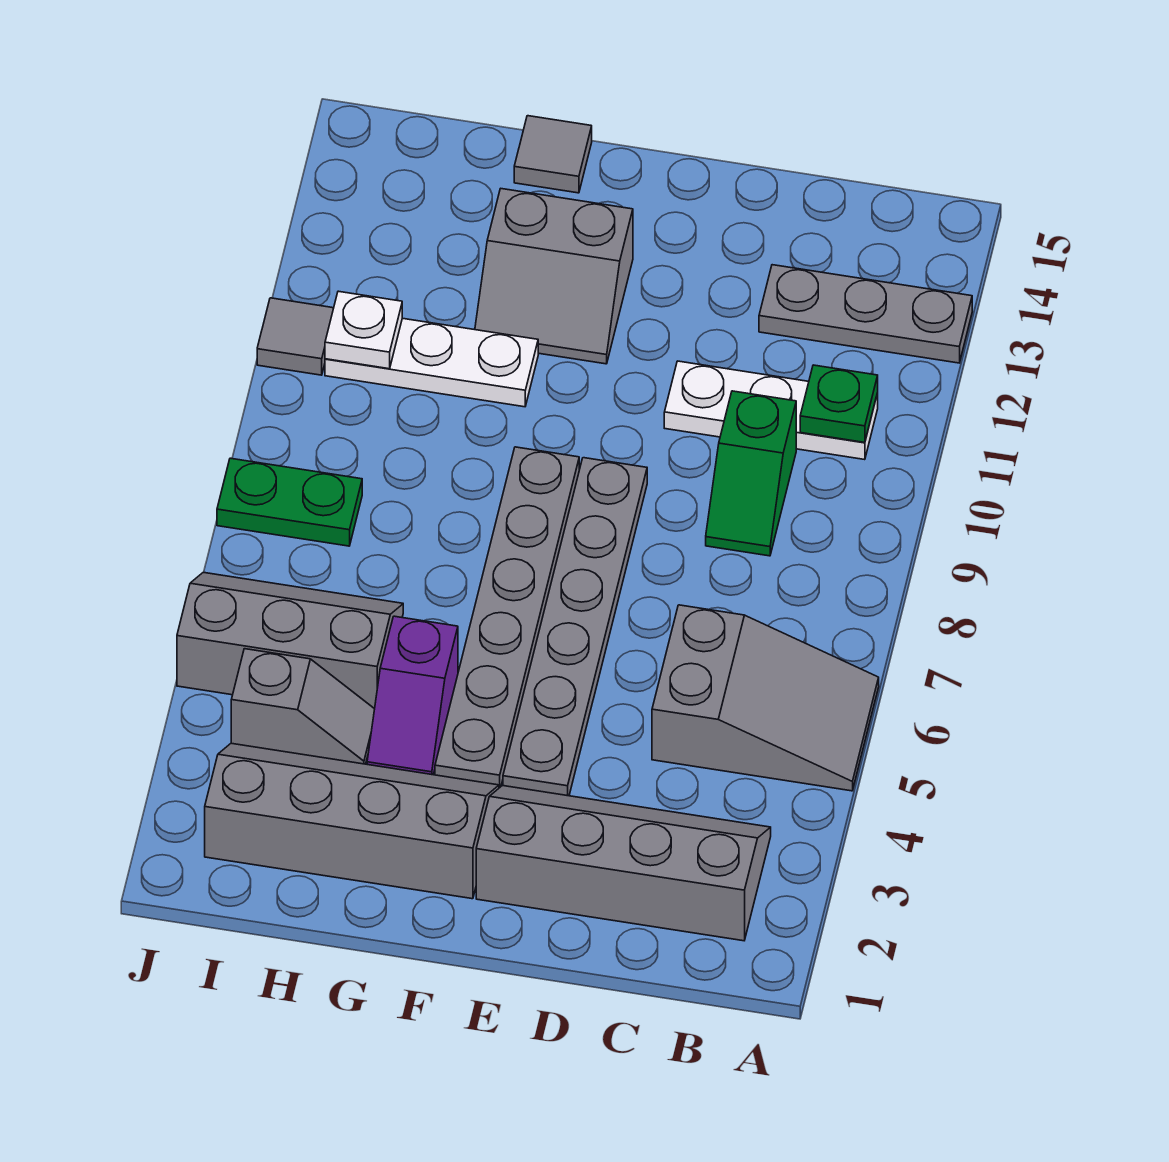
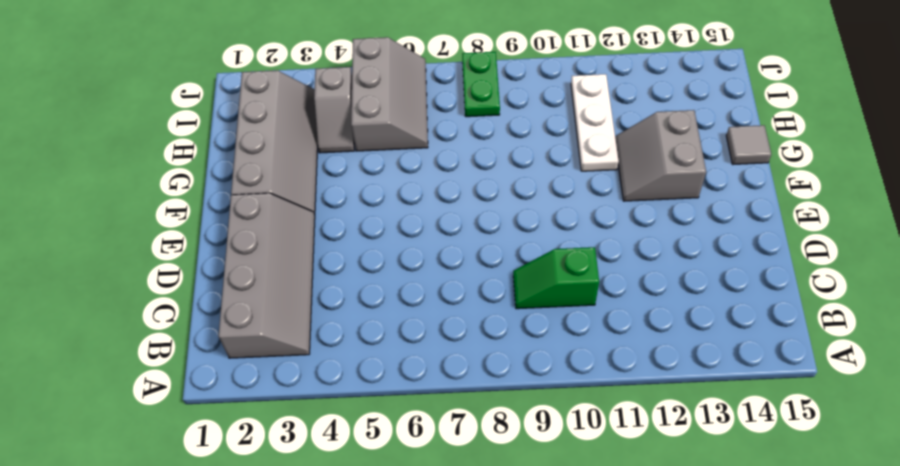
none -> grey 2x3 slope [652,605,879,791]
none -> grey 1x3 plate [759,265,972,363]
none -> white 1x3 plate [664,361,878,460]

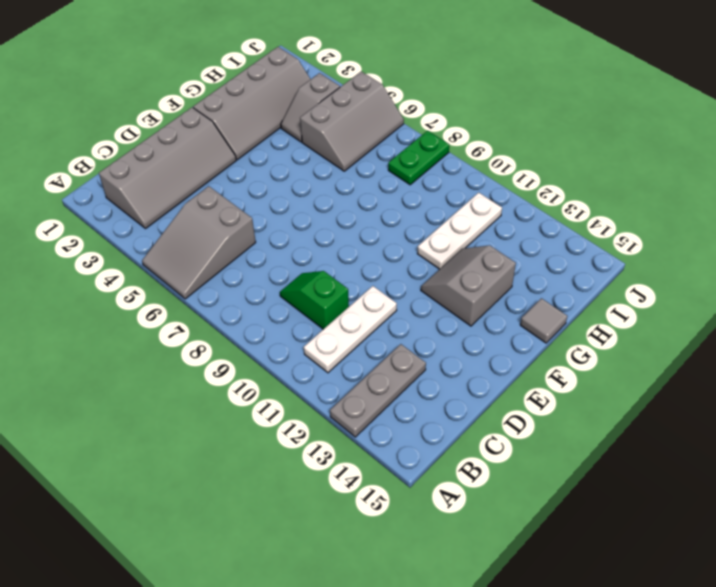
none -> grey 1x6 plate [503,458,647,796]
none -> grey 1x6 plate [435,447,579,788]
none -> purple 1x2 slope [367,616,458,775]

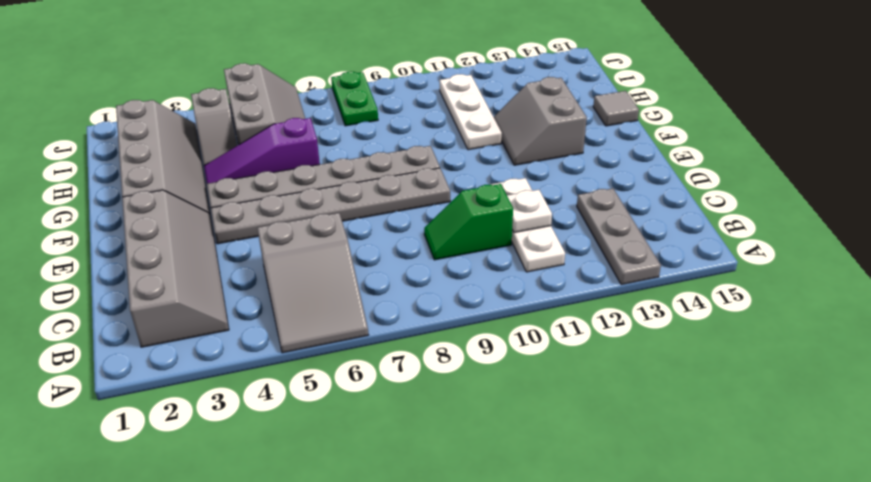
white 1x1 plate [507,190,552,233] -> white 1x1 plate moved to [325,291,402,369]
purple 1x3 slope [204,118,320,183] -> purple 1x2 slope [367,616,458,775]
none -> grey 1x1 tile [257,298,334,375]
none -> green 1x1 plate [800,365,878,442]

